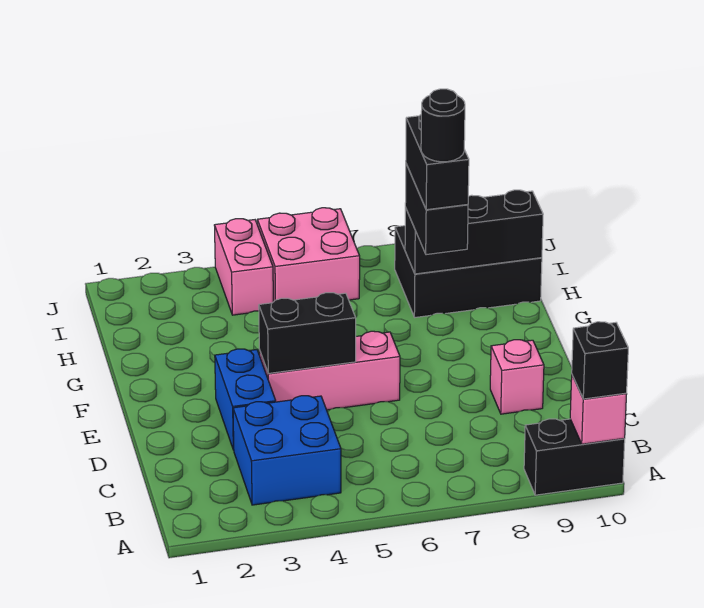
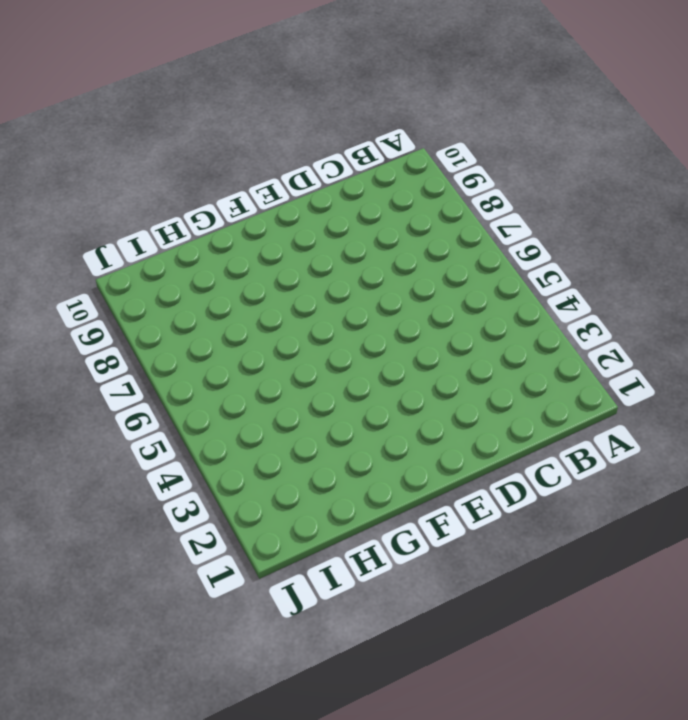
none -> black 1x2 brick [524,419,625,495]
none -> blue 2x2 brick [233,396,341,505]
none -> blue 1x2 brick [215,349,276,450]

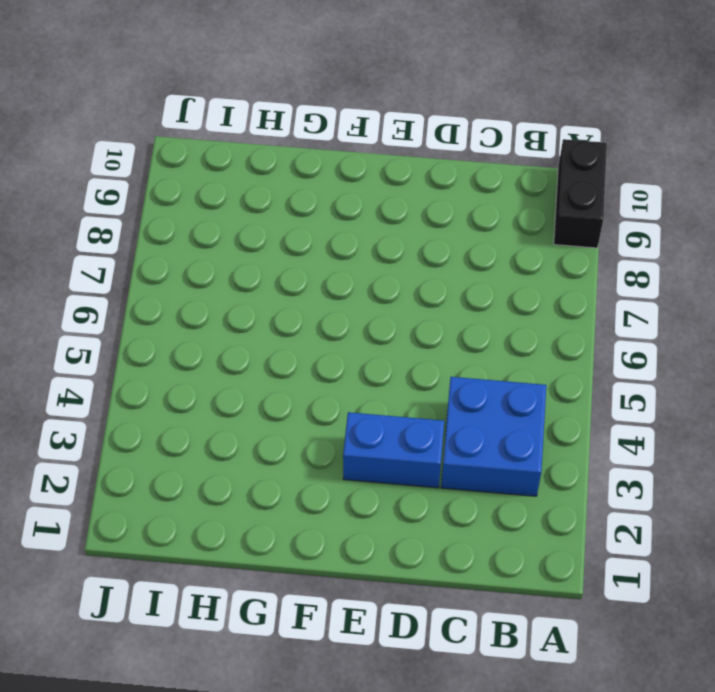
none -> pink 1x1 brick [490,340,544,414]
none -> pink 1x3 brick [259,331,400,410]
none -> black 2x3 brick [395,226,542,317]

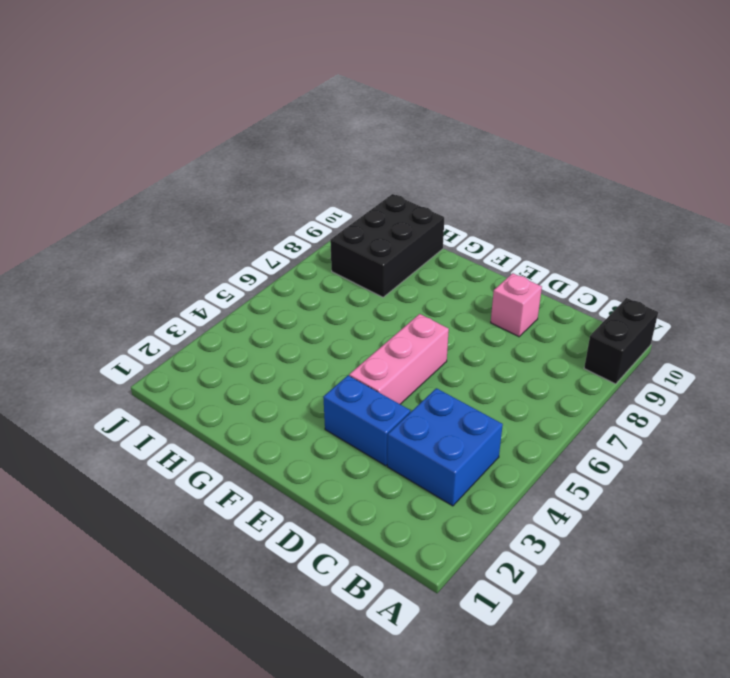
none -> pink 1x2 brick [214,219,273,315]
none -> pink 2x2 brick [257,208,360,302]
none -> pink 1x1 brick [570,375,627,444]

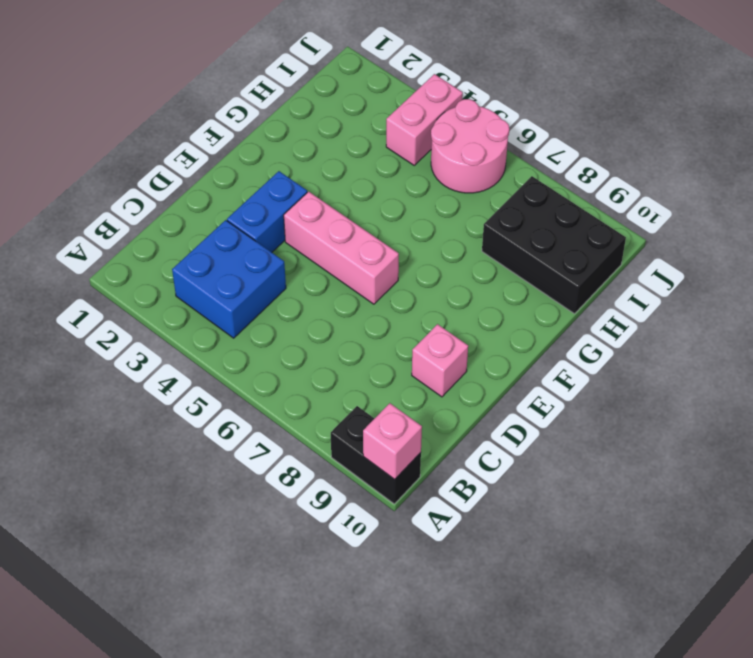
pink 2x2 round brick [431,99,509,193] -> pink 2x2 brick [257,208,360,302]
none -> black 1x2 brick [259,293,356,373]
none -> black 1x3 brick [405,190,543,274]
none -> black 1x1 brick [572,322,628,399]

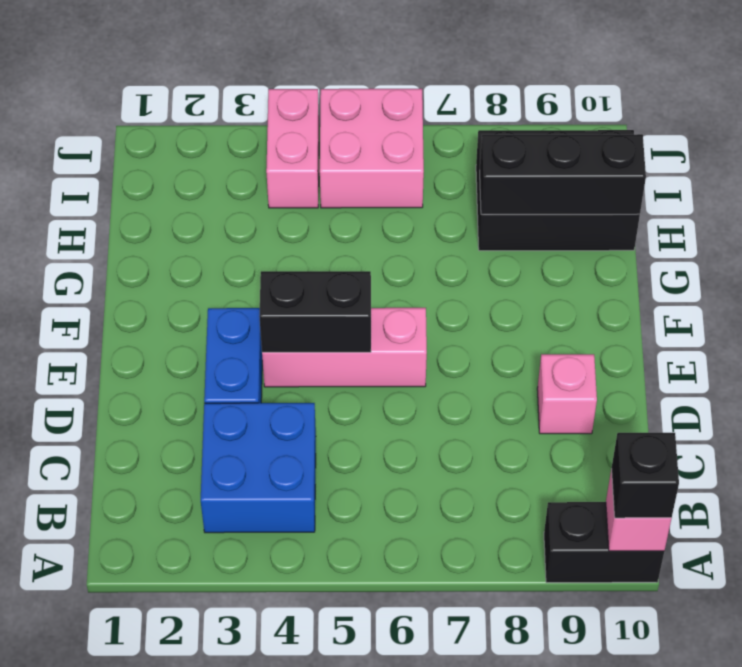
none -> black 1x2 brick [405,164,468,255]
none -> black 1x2 brick [406,115,469,210]
none -> black 1x1 round brick [421,89,465,162]

